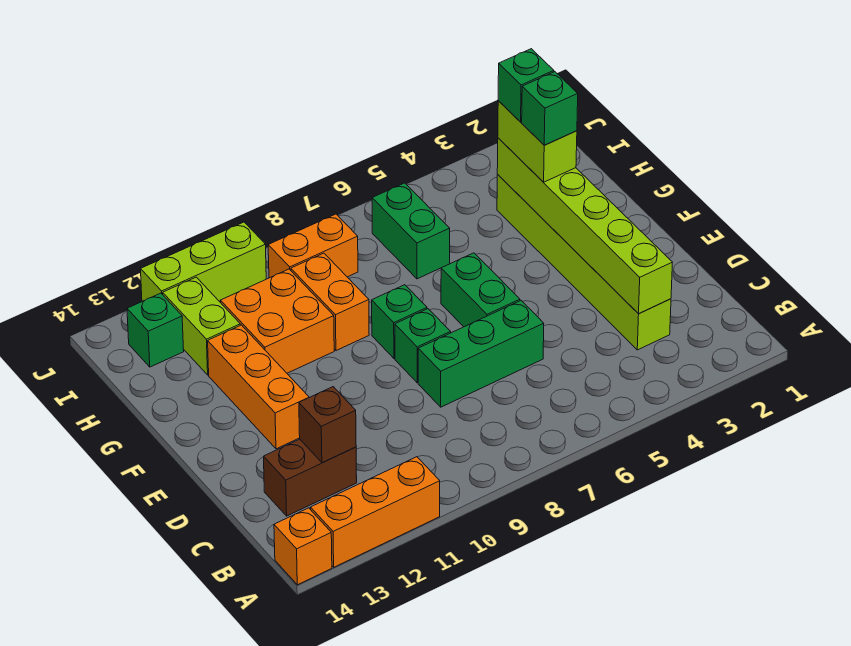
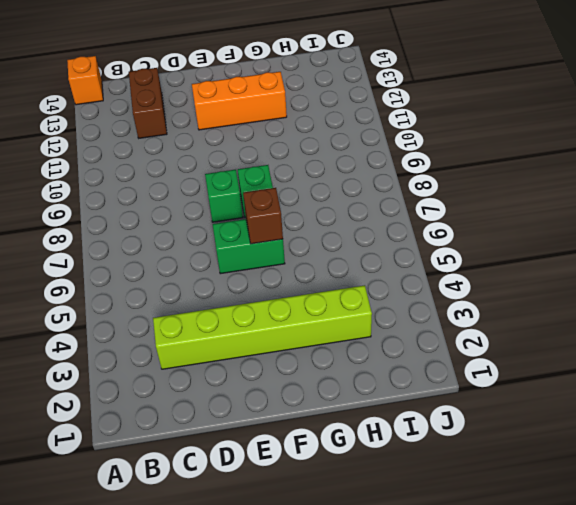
brown 1x1 brick [243,188,283,244] -> brown 1x1 brick moved to [299,387,356,463]
none -> orange 1x3 brick [311,457,440,567]
none -> green 1x3 brick [418,301,544,407]
none -> orange 1x2 brick [291,253,369,351]

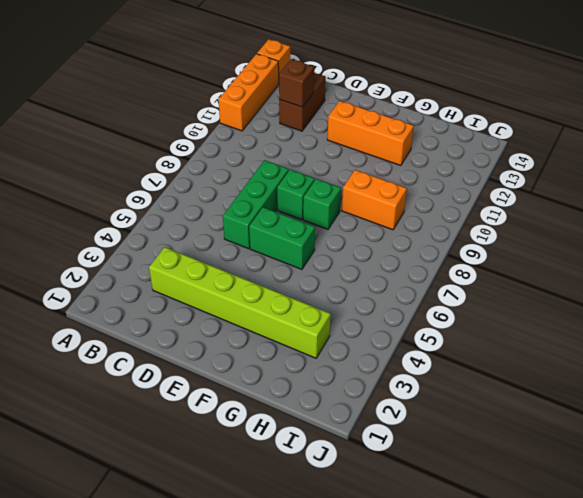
none -> orange 2x2 brick [221,269,334,373]
none -> green 1x2 brick [372,183,450,279]
none -> lime 1x2 brick [163,277,240,375]

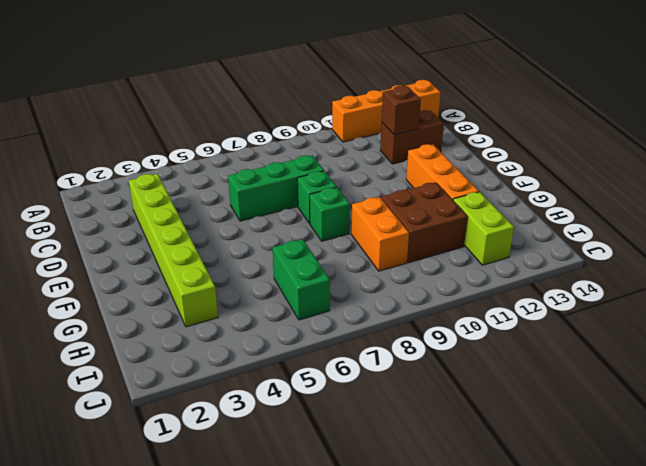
brown 2x2 brick [381,182,468,263] -> orange 2x2 brick [221,269,334,373]
none -> green 1x2 brick [441,253,520,327]
none -> orange 1x2 brick [268,214,358,278]
none -> green 1x1 brick [127,293,184,367]

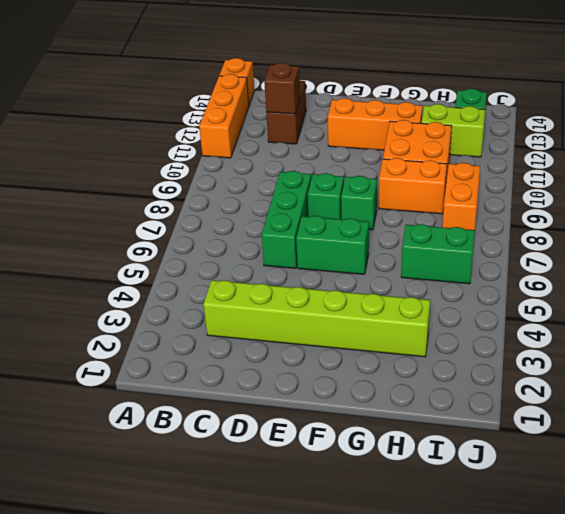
none -> lime 1x3 brick [141,222,266,301]
none -> lime 1x6 brick [497,138,672,314]
none -> lime 1x2 brick [498,101,577,182]

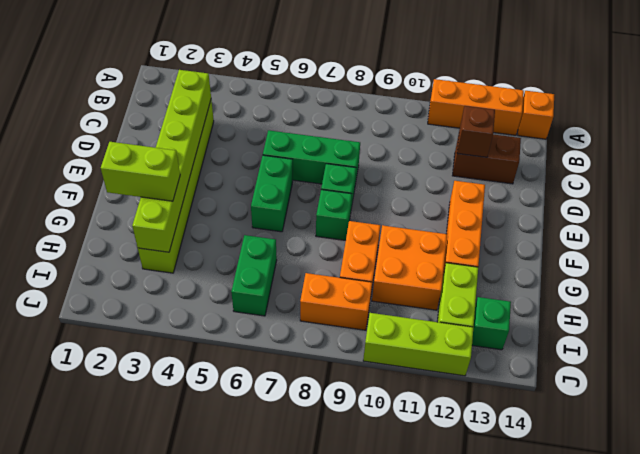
lime 1x2 brick [101,142,180,201] -> lime 1x2 brick turned to [498,101,577,182]
none -> green 1x1 brick [522,72,578,145]
none -> green 1x1 brick [498,49,554,122]

